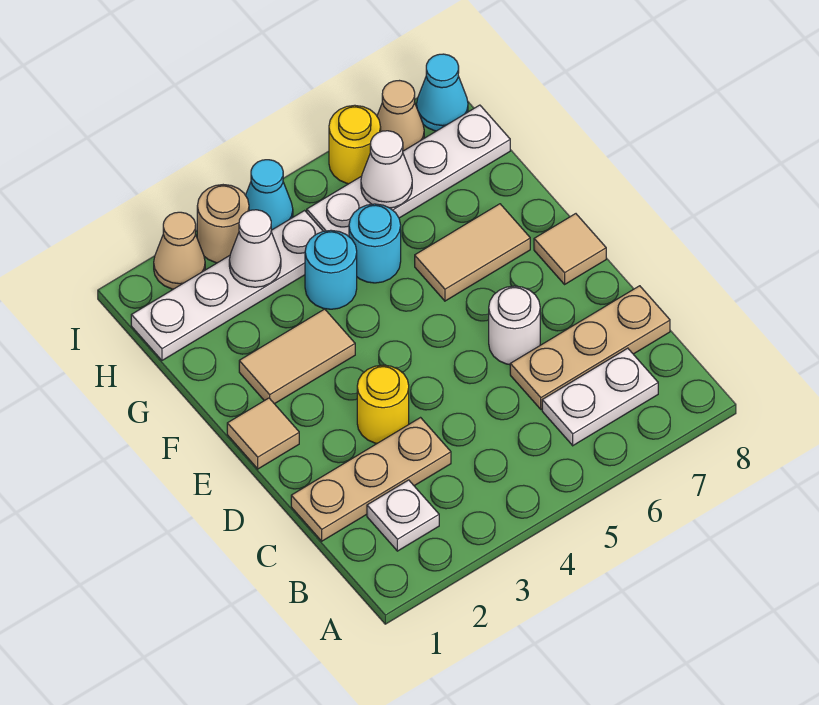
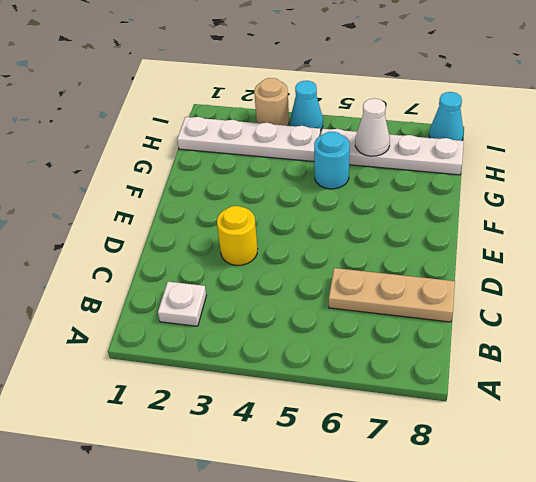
none -> white 1x2 plate [542,348,658,446]
none -> tan 1x3 plate [291,418,451,541]
none -> white 1x1 round brick [489,286,540,365]

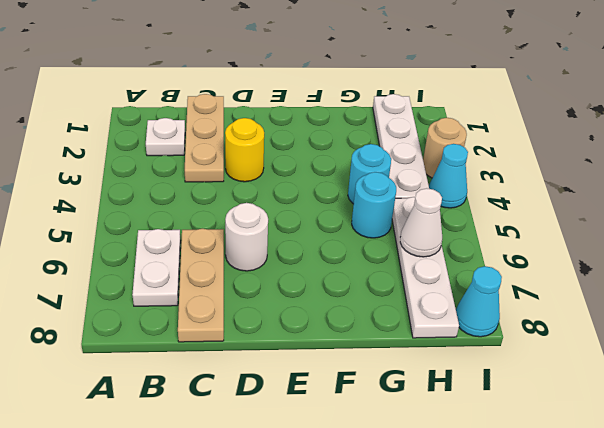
none -> tan 1x1 tile [227,398,299,469]
none -> tan 1x1 tile [534,214,606,284]
none -> tan 1x2 tile [239,309,355,404]

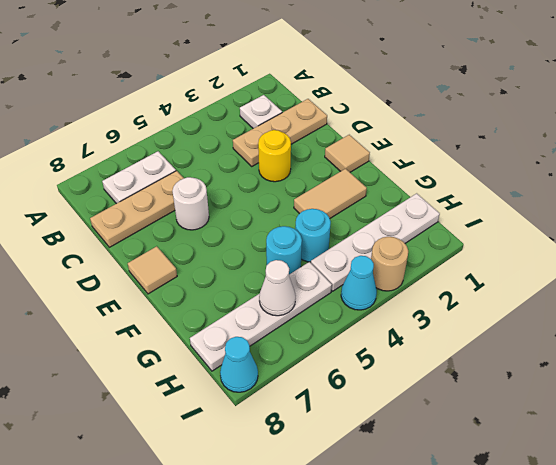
none -> tan 1x2 tile [415,204,530,301]
none -> tan 1x1 cone [154,212,205,289]
none -> yellow 1x1 round brick [329,105,381,184]

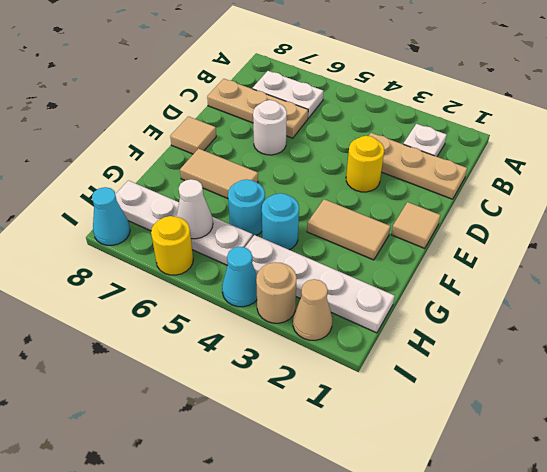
none -> tan 1x1 cone [377,81,424,151]
none -> white 1x1 cone [229,210,281,287]

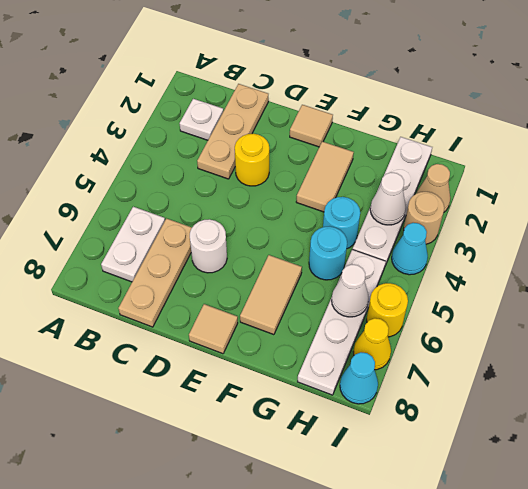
yellow 1x1 cone [353,318,391,370] -> tan 1x1 cone [377,81,424,151]

